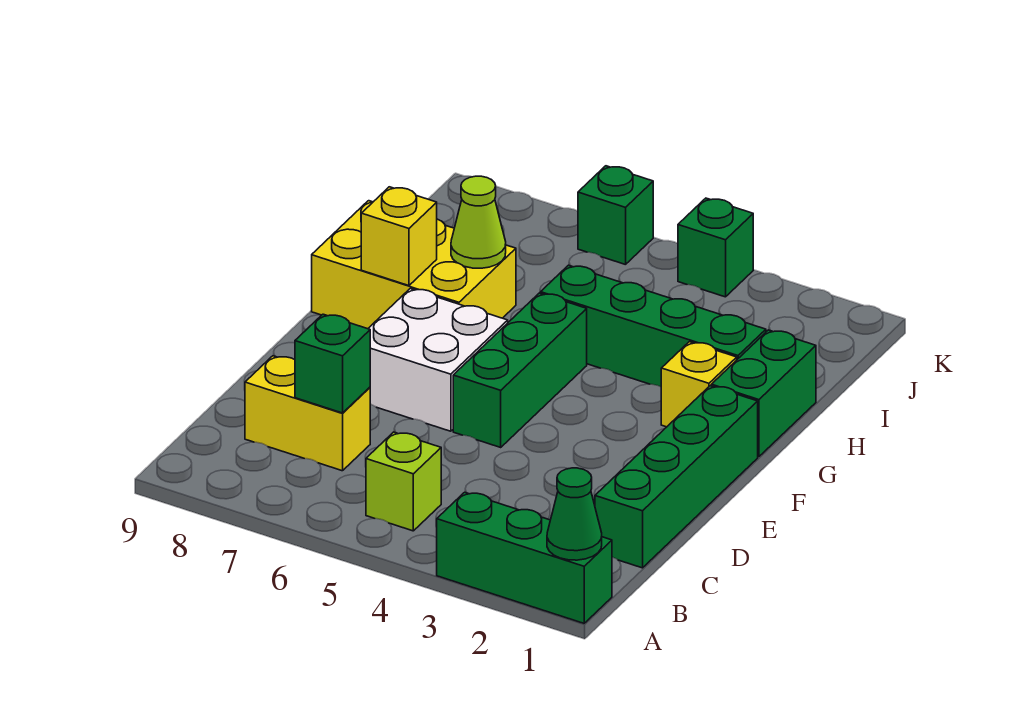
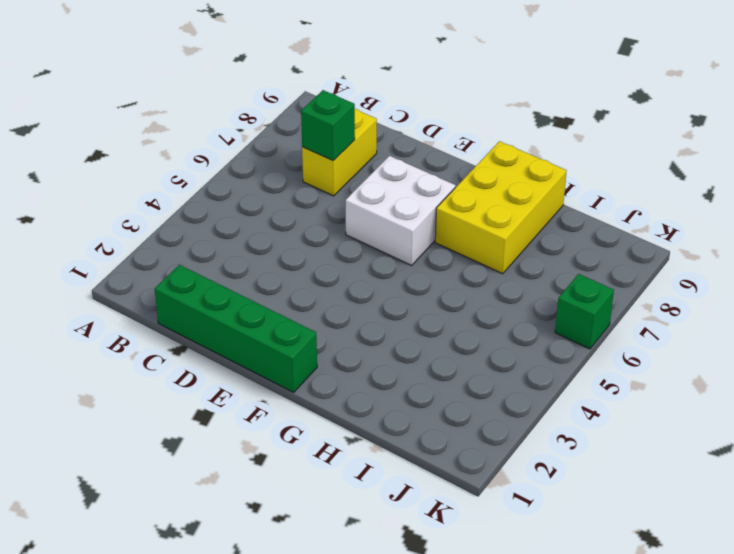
none -> green 1x3 brick [437,492,612,623]
none -> lime 1x1 brick [366,432,441,531]
none -> green 1x3 brick [453,293,587,447]

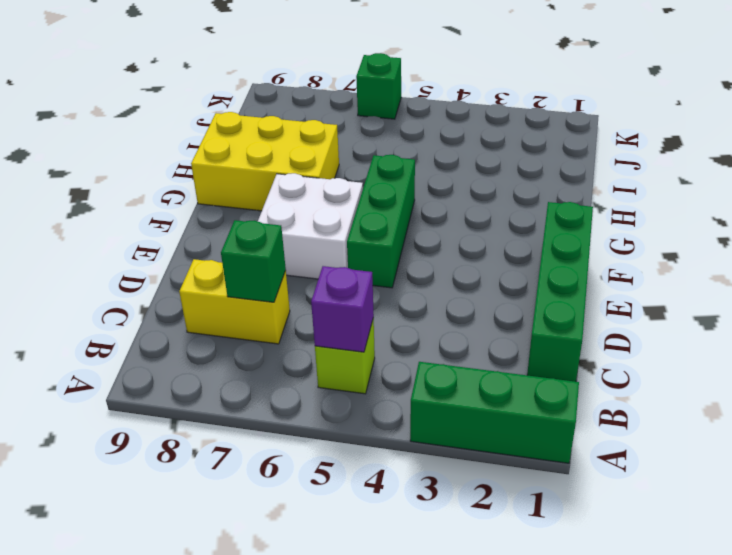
purple 1x1 brick [311,266,374,352] -> none
none -> green 1x2 brick [711,330,816,457]
none -> yellow 1x1 brick [661,342,737,427]
none -> green 1x4 brick [541,265,766,387]

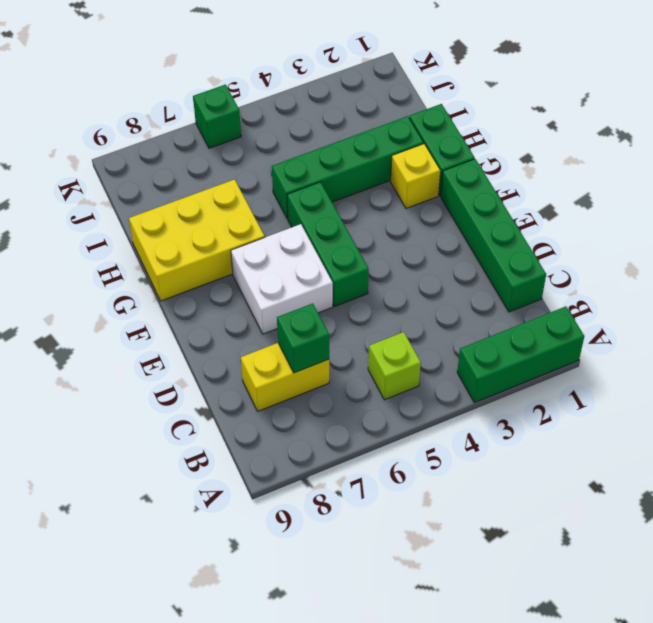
none -> green 1x1 brick [678,198,753,297]
none -> green 1x1 cone [547,468,602,560]
none -> yellow 1x1 brick [361,187,437,286]

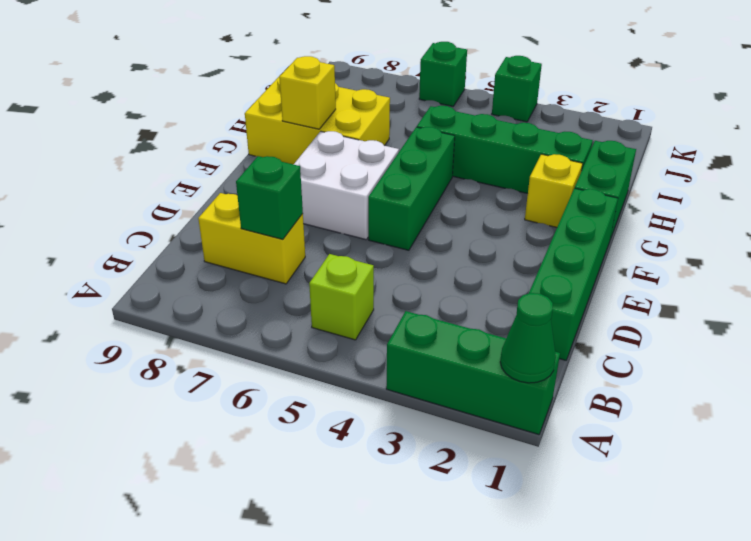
none -> lime 1x1 cone [451,176,506,268]

